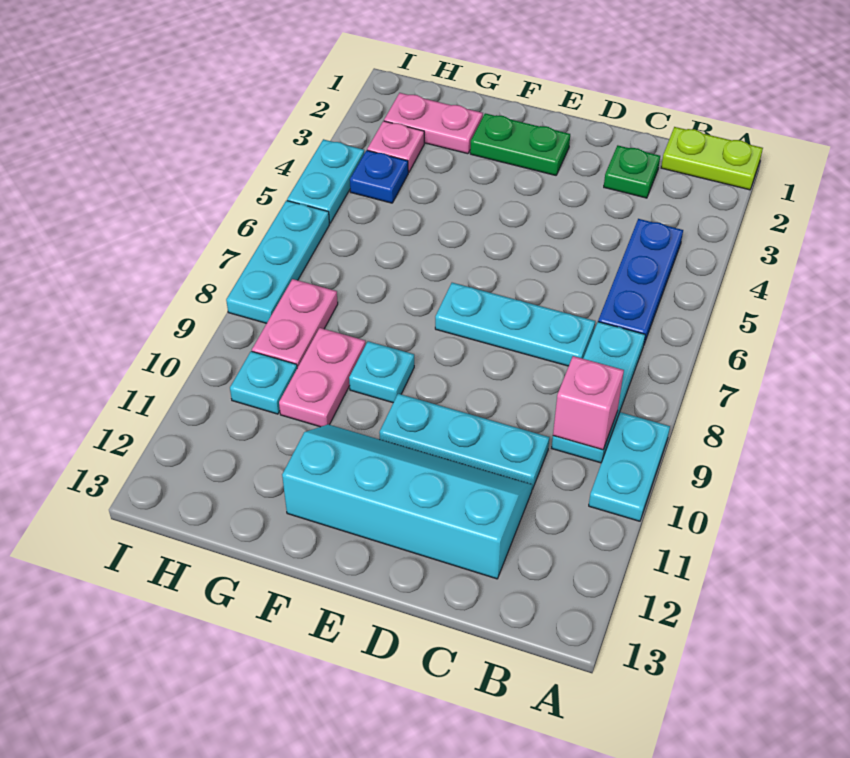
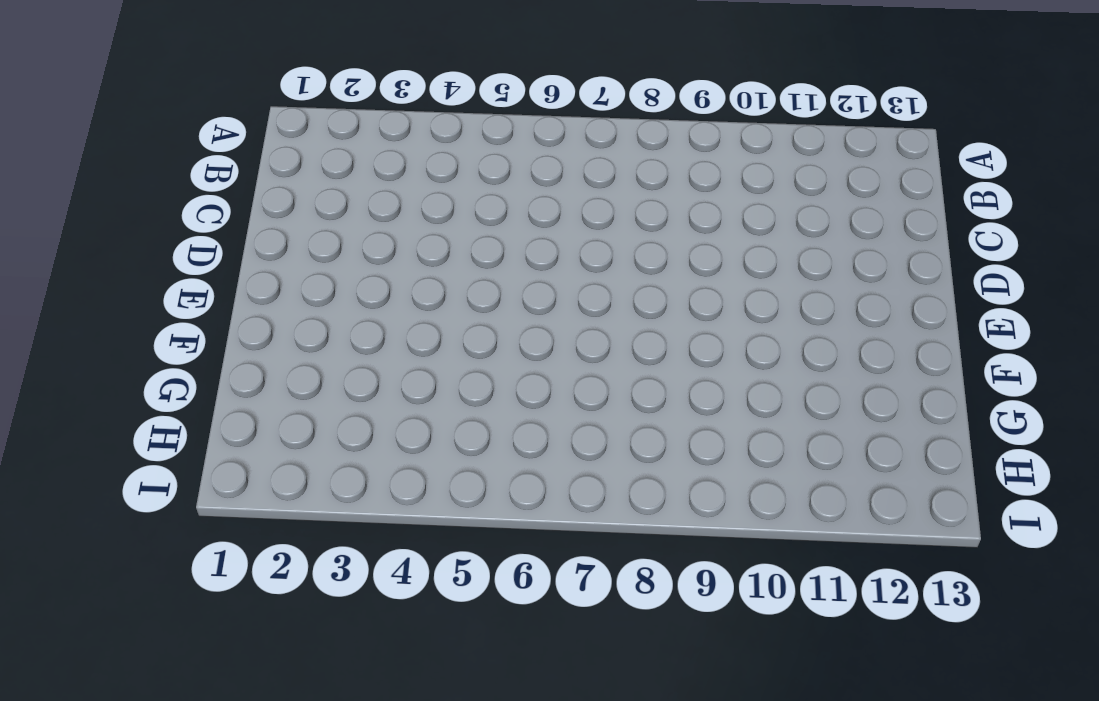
none -> lime 1x2 plate [661,127,763,190]
none -> cyan 1x2 plate [589,412,670,521]
none -> blue 1x3 plate [598,219,683,344]

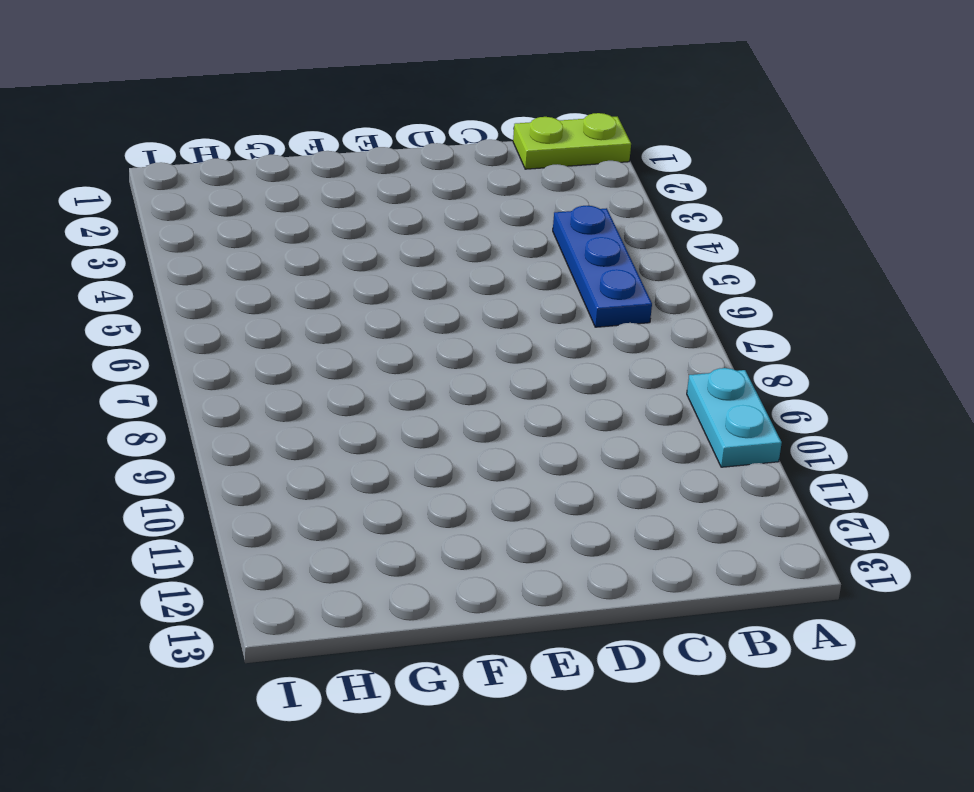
none -> cyan 1x3 plate [552,322,645,463]
none -> green 1x1 plate [604,145,660,198]
none -> cyan 1x3 plate [435,283,595,366]

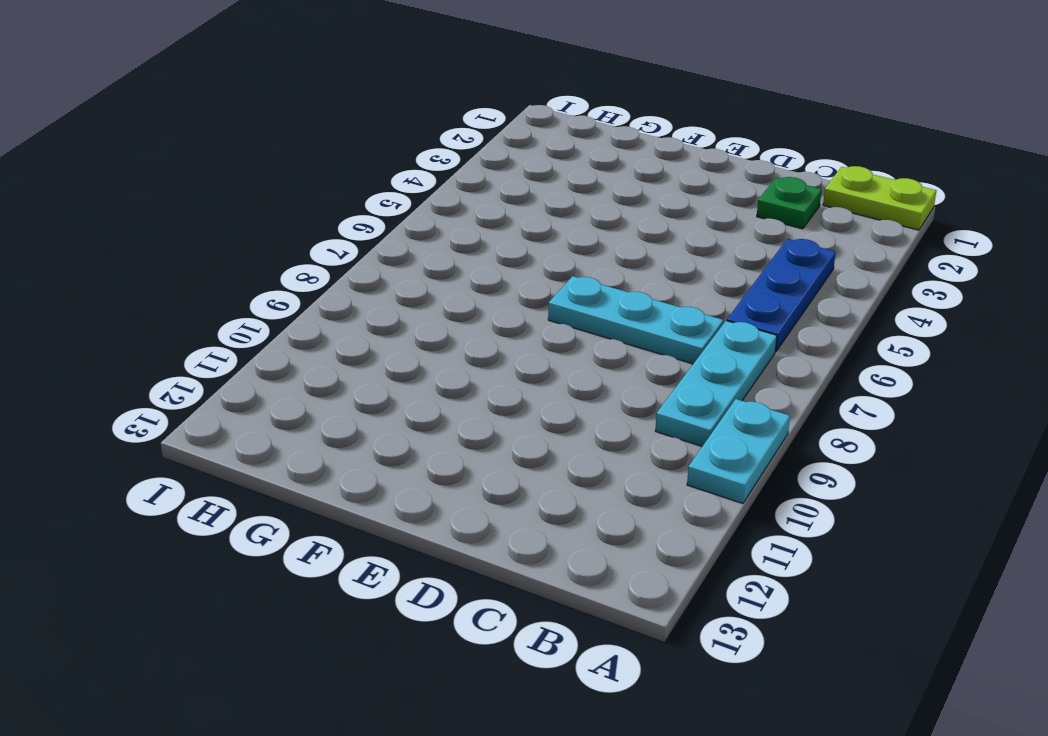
none -> cyan 1x3 plate [379,394,549,489]
none -> cyan 2x4 slope [282,424,532,579]
none -> green 1x2 plate [470,113,570,175]

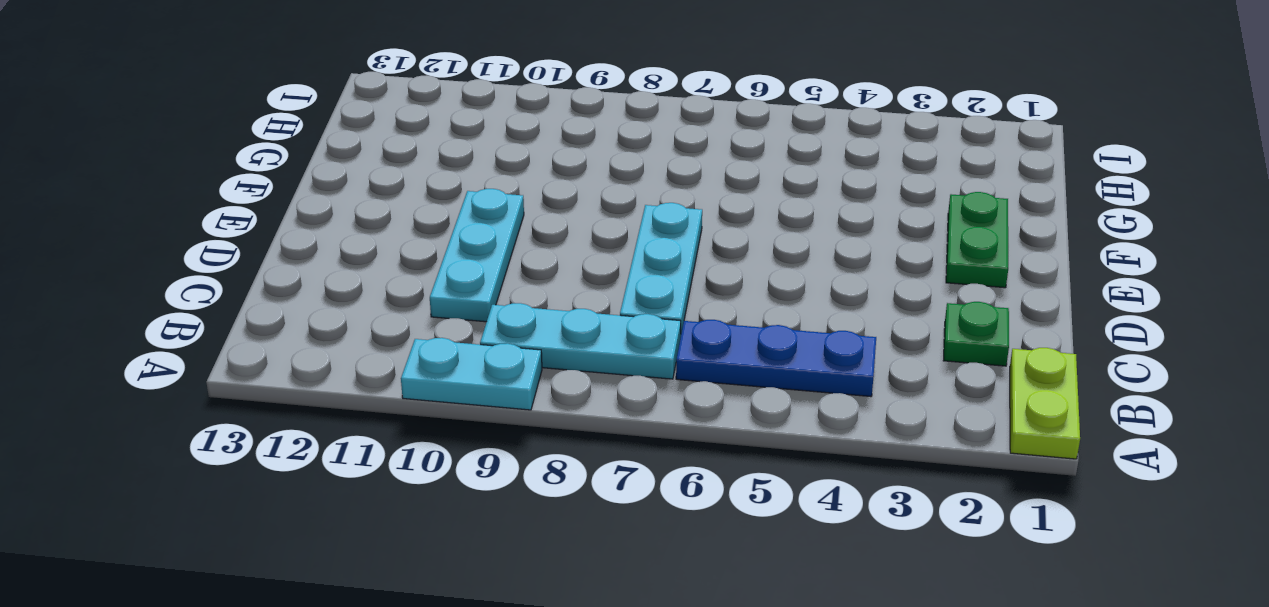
none -> cyan 2x4 slope [282,424,532,579]
none -> cyan 1x1 plate [349,341,414,403]
none -> pink 1x2 plate [384,93,483,154]

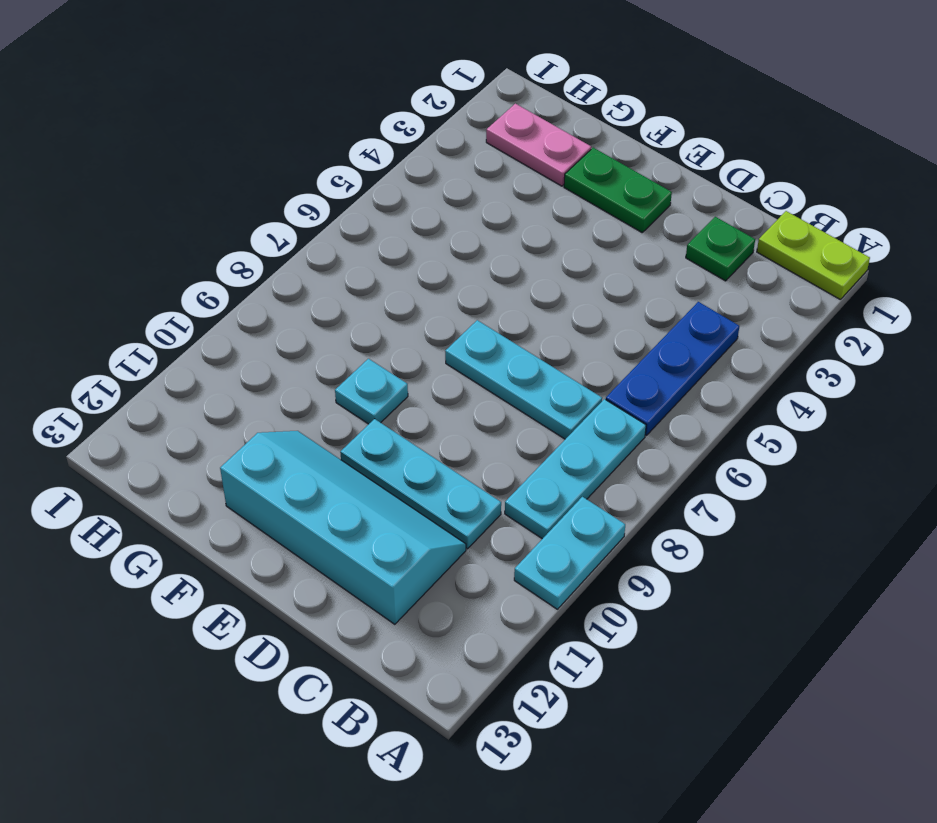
none -> pink 1x2 plate [279,328,366,427]
none -> pink 1x1 plate [367,121,424,173]
none -> blue 1x1 plate [350,150,408,203]

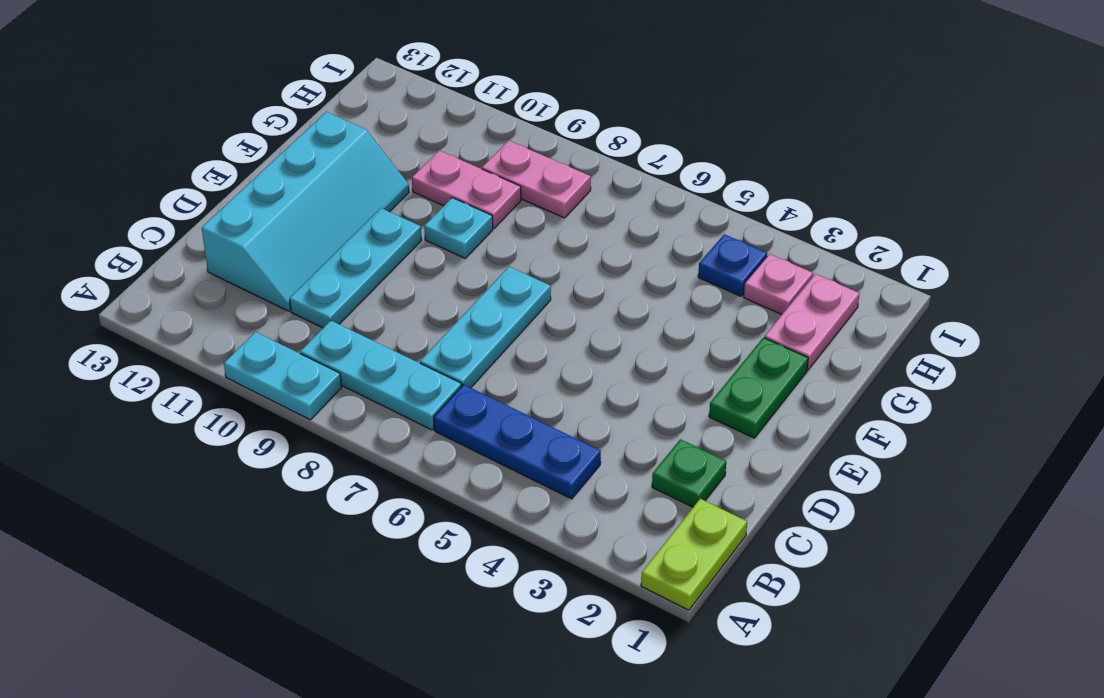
none -> cyan 1x1 plate [230,351,297,414]
none -> cyan 1x2 plate [287,139,364,223]
none -> cyan 1x3 plate [226,200,330,323]

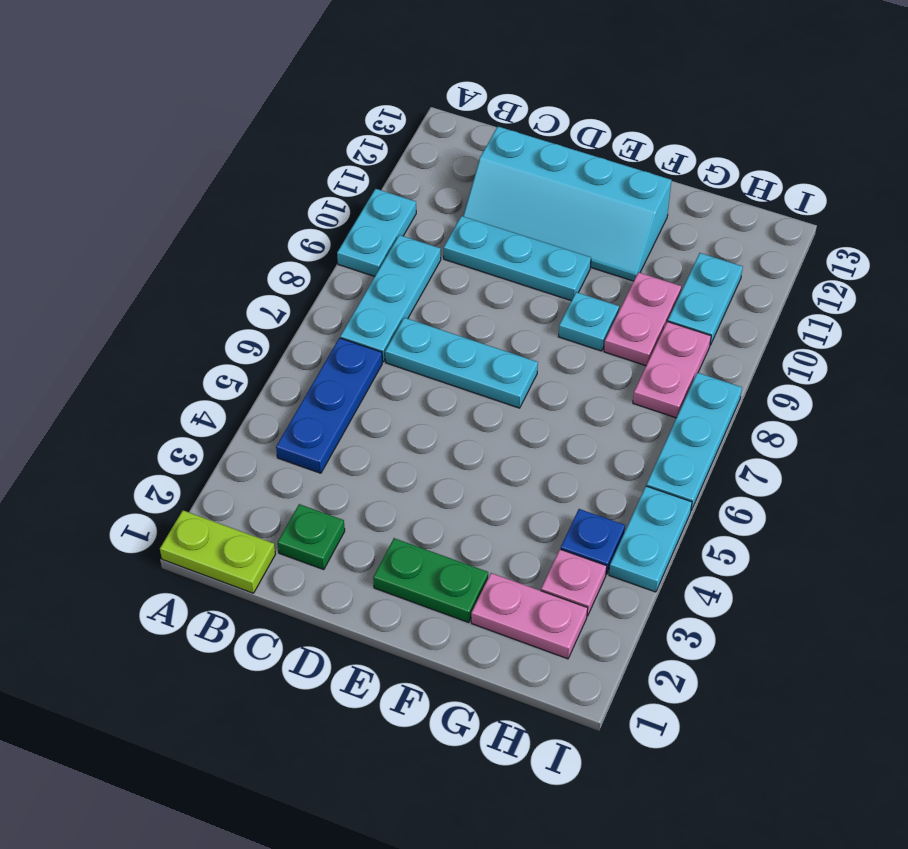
cyan 1x2 plate [668,253,743,345] -> cyan 1x1 plate [230,351,297,414]
none -> pink 1x1 brick [553,356,624,450]

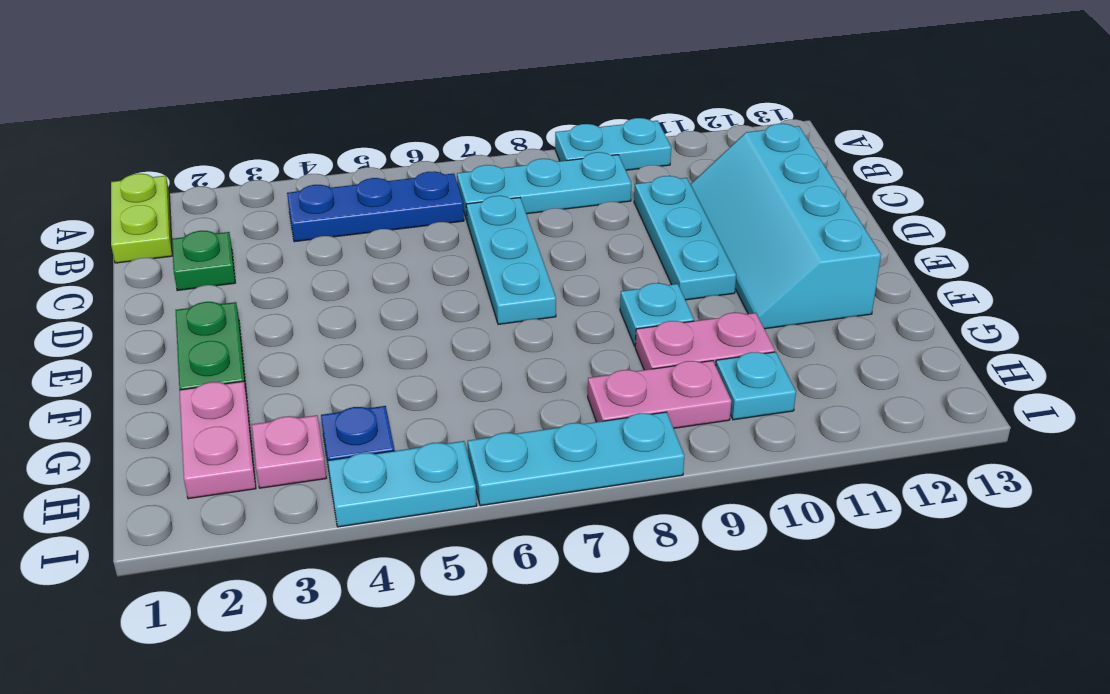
none -> pink 1x1 brick [553,356,624,450]

